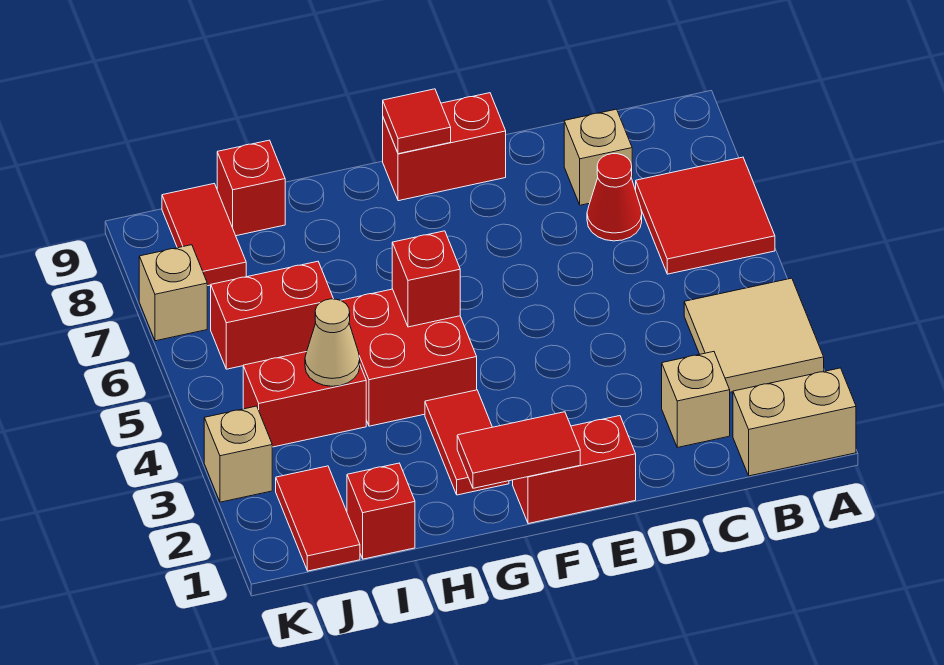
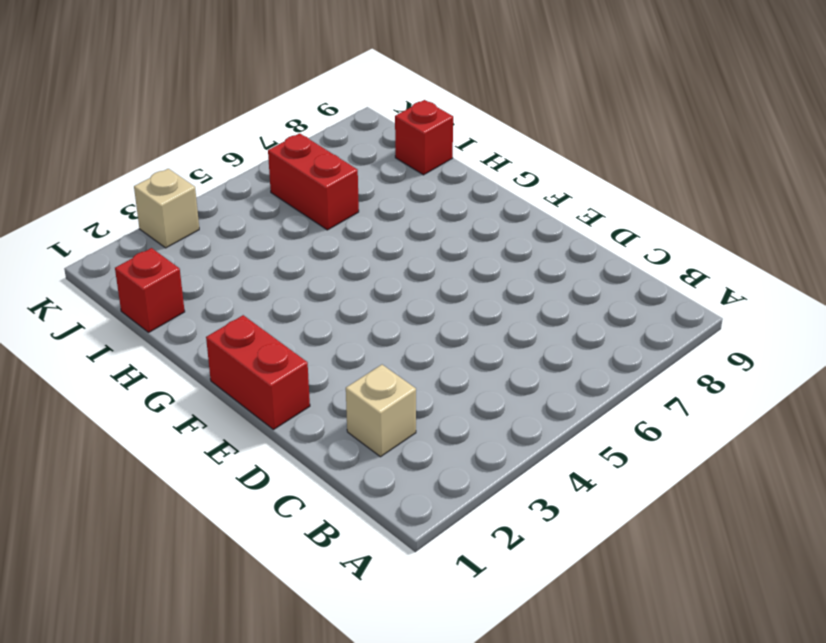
none -> tan 1x2 brick [733,368,856,476]
none -> tan 2x2 tile [684,278,824,392]
none -> red 2x2 tile [636,157,775,274]

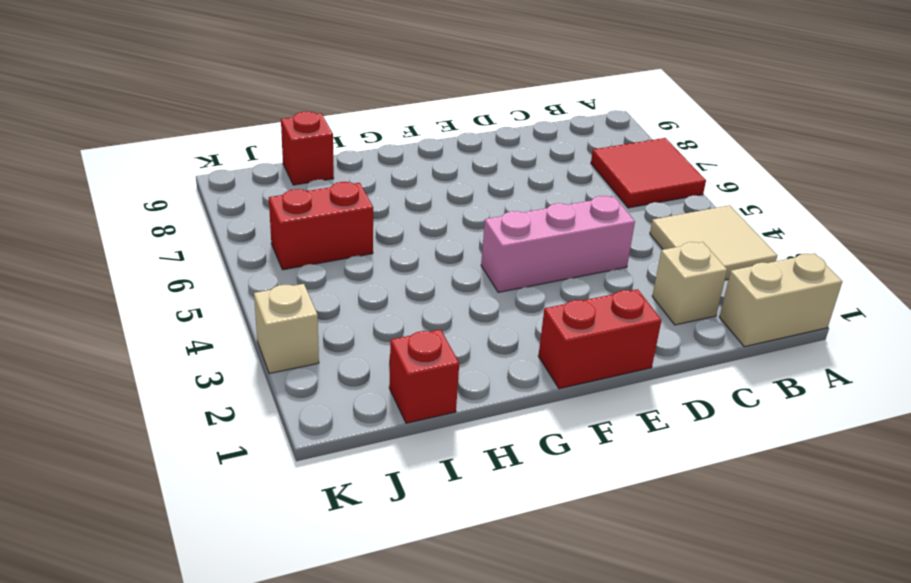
pink 1x3 brick [481,196,635,292] -> none
none -> red 1x1 cone [587,154,642,241]
none -> tan 1x1 brick [564,109,632,205]
none -> red 1x2 brick [383,93,506,201]

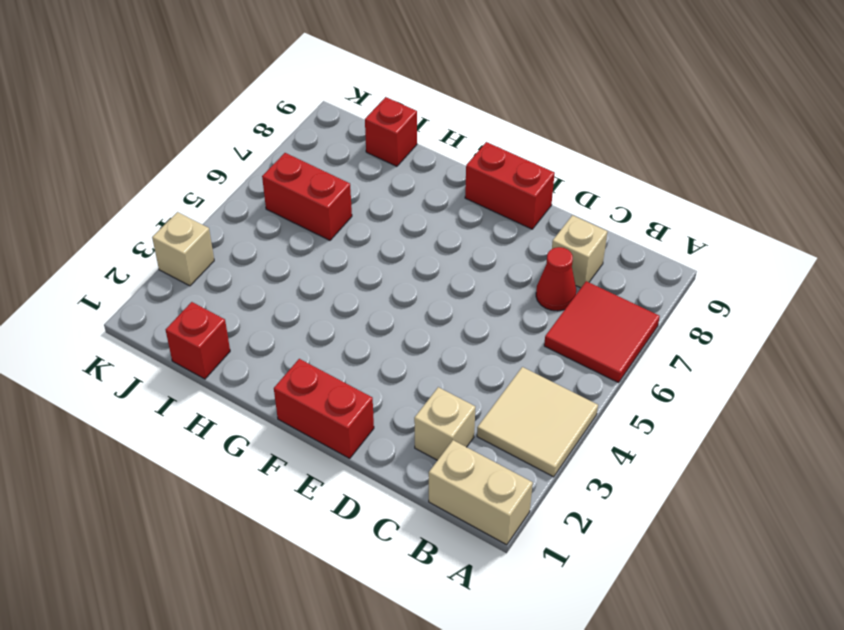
none -> red 1x2 tile [425,390,509,495]
none -> red 2x2 brick [341,289,477,426]
none -> red 1x2 brick [243,352,366,447]

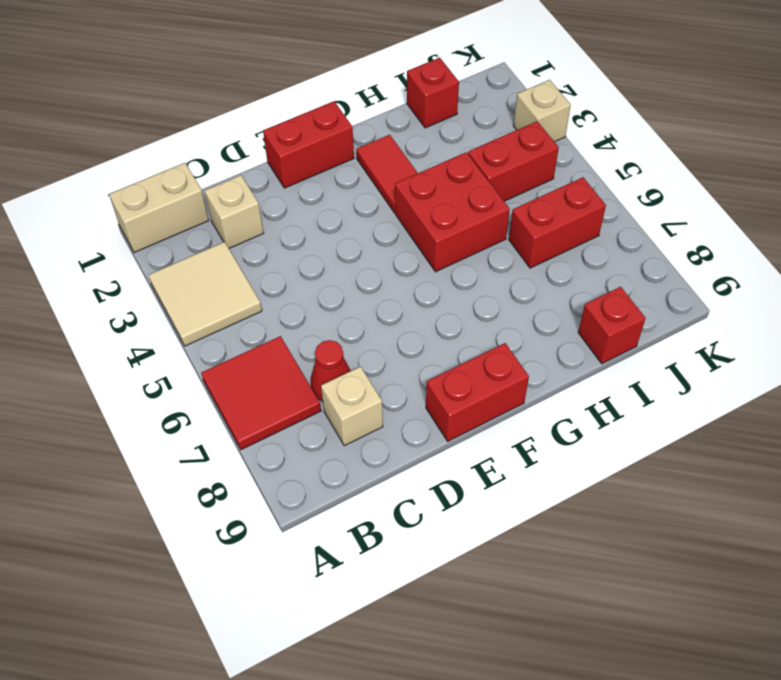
none -> red 1x2 tile [276,466,360,571]
none -> red 1x2 tile [162,184,246,286]
none -> tan 1x1 brick [139,245,207,341]

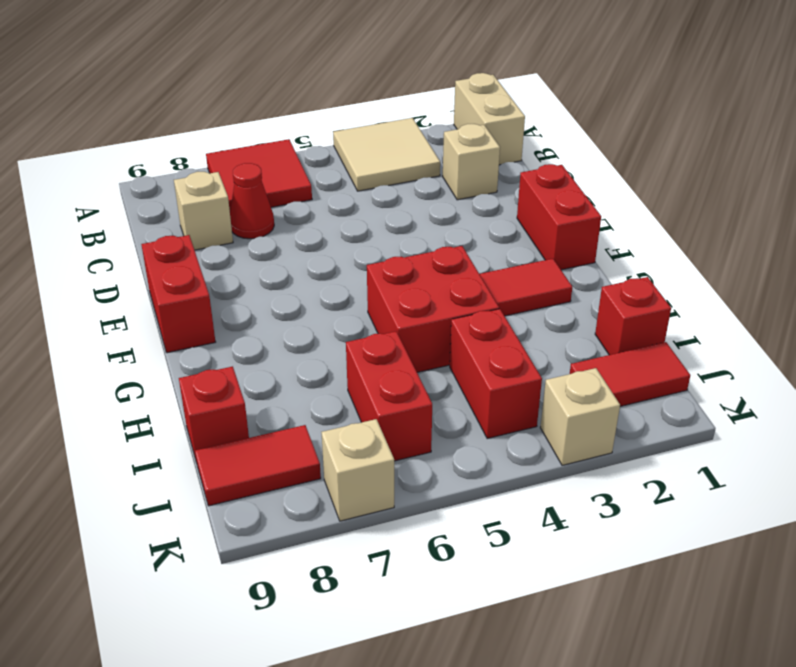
none -> red 1x2 tile [457,412,580,488]
none -> red 1x1 tile [383,89,451,154]
none -> red 1x1 brick [392,231,460,327]

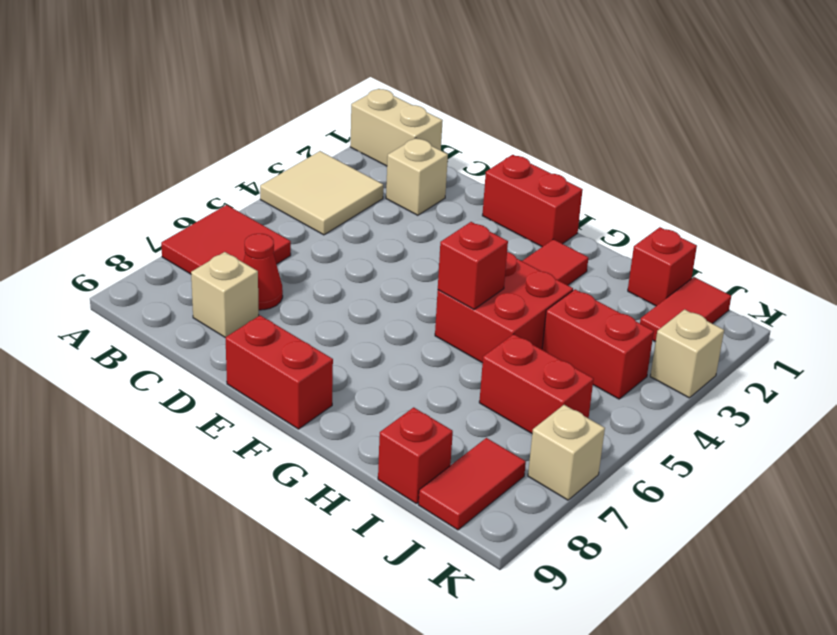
none -> red 1x2 tile [457,412,580,488]
none -> red 1x1 tile [383,89,451,154]
none -> tan 1x1 cone [305,299,360,386]

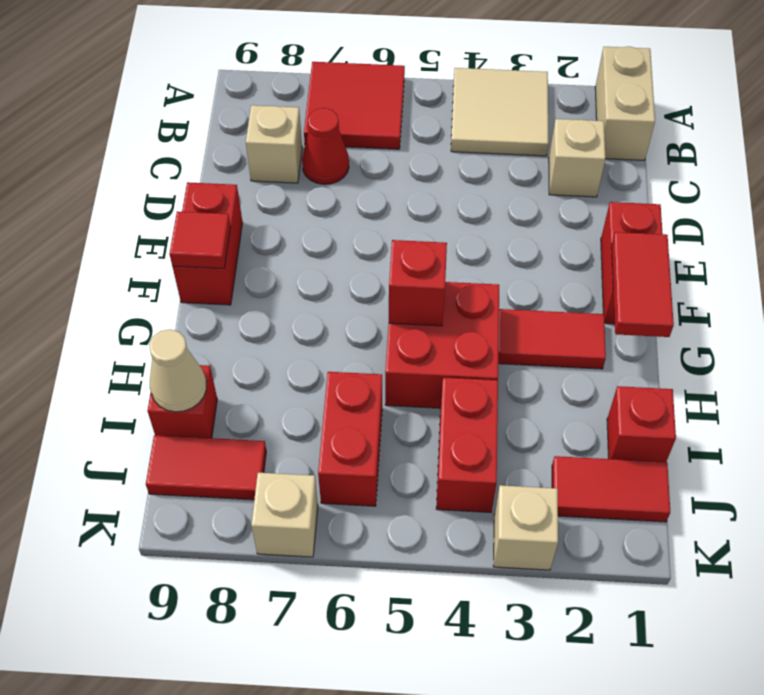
tan 1x1 cone [149,329,206,412] -> tan 1x1 cone moved to [305,299,360,386]

